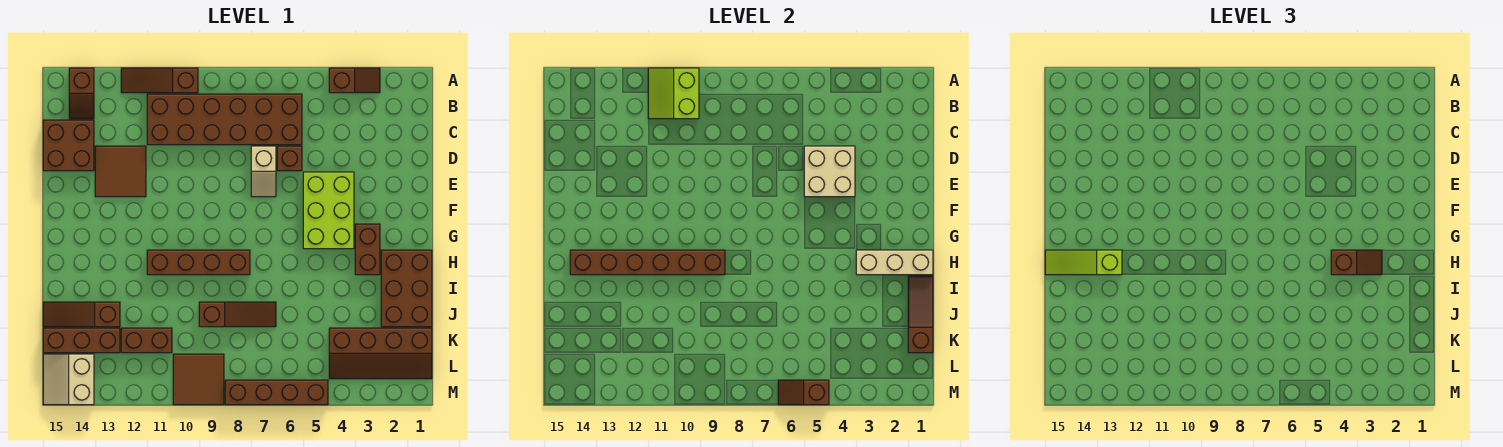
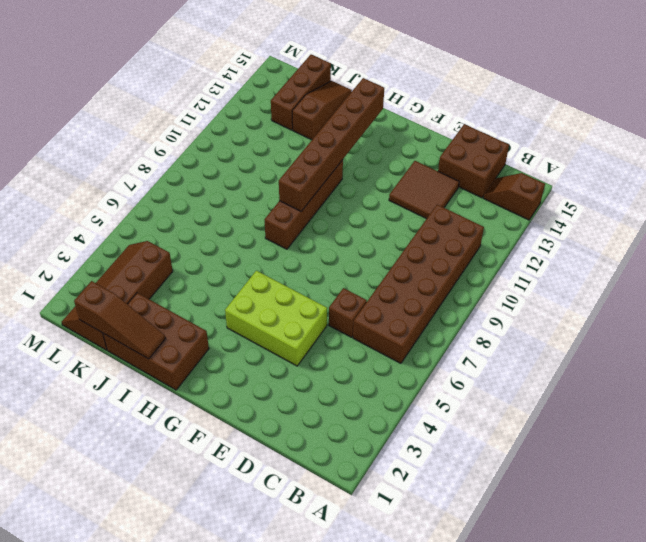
none -> brown 1x2 slope [329,68,380,93]
none -> brown 1x3 slope [121,68,198,93]
none -> tan 1x2 slope [251,146,276,197]

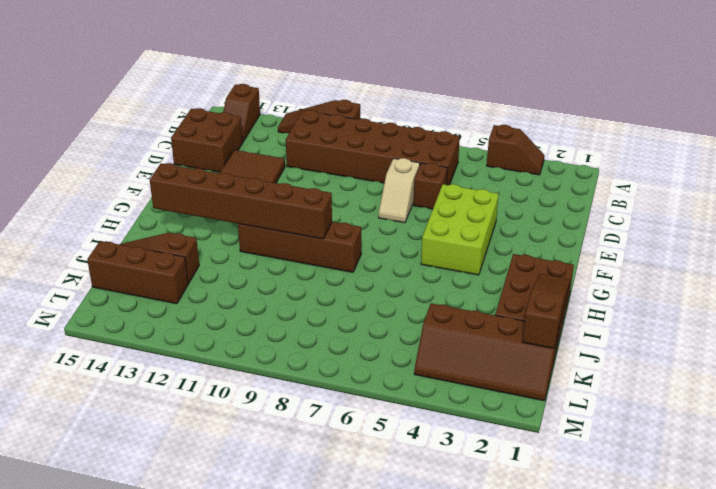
none -> brown 1x2 brick [355,224,380,275]
none -> brown 1x3 slope [199,302,276,327]
none -> brown 1x2 brick [121,328,172,353]

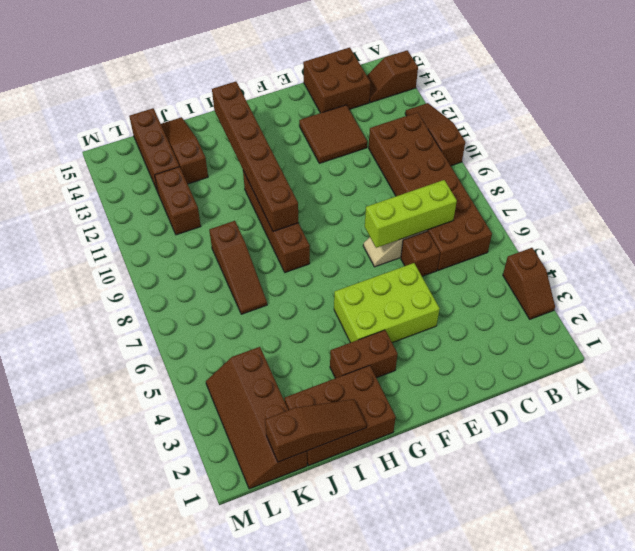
lime 1x3 brick [365,180,457,248] -> none
none -> brown 2x2 tile [173,354,224,405]
none -> tan 2x2 slope [43,354,94,405]
none -> brown 1x4 brick [225,380,328,405]

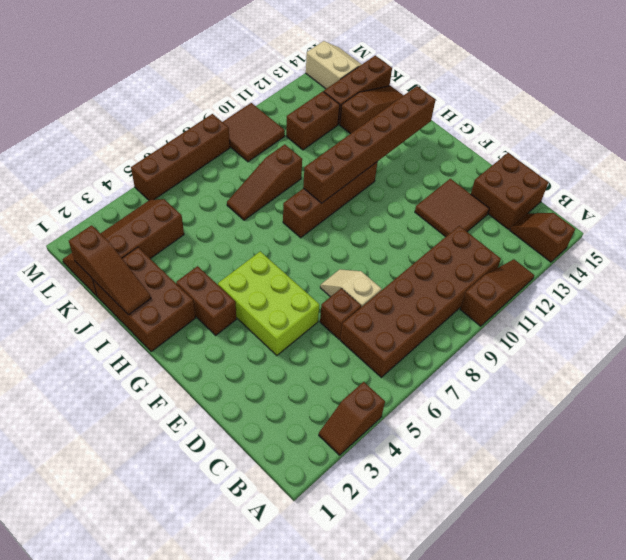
none -> lime 2x2 slope [648,68,699,119]
none -> tan 2x2 brick [804,146,855,197]
none -> tan 1x3 brick [856,250,933,275]

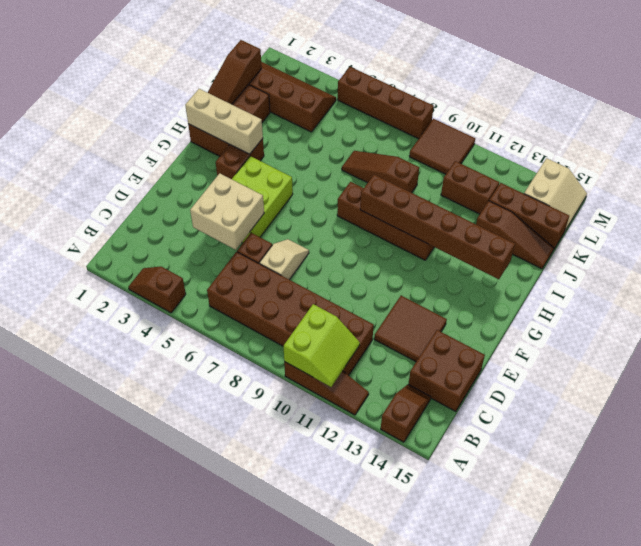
none -> brown 1x2 slope [778,380,829,405]
none -> brown 1x2 slope [1331,250,1382,275]
none -> lime 1x3 slope [1045,250,1122,275]

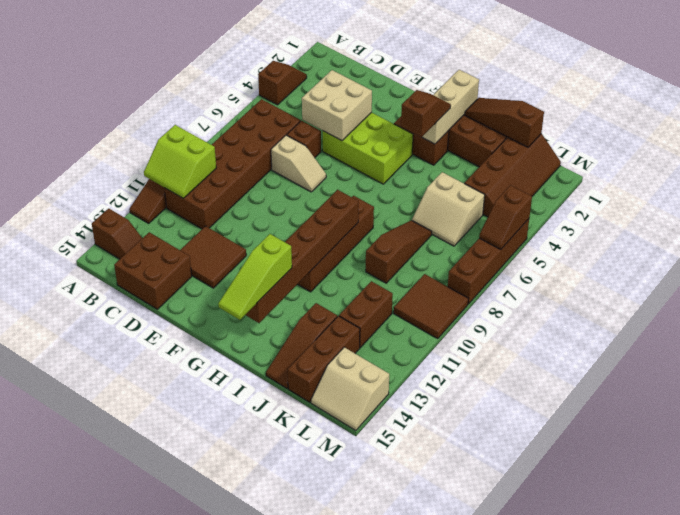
tan 2x2 slope [412,172,485,246] -> none

